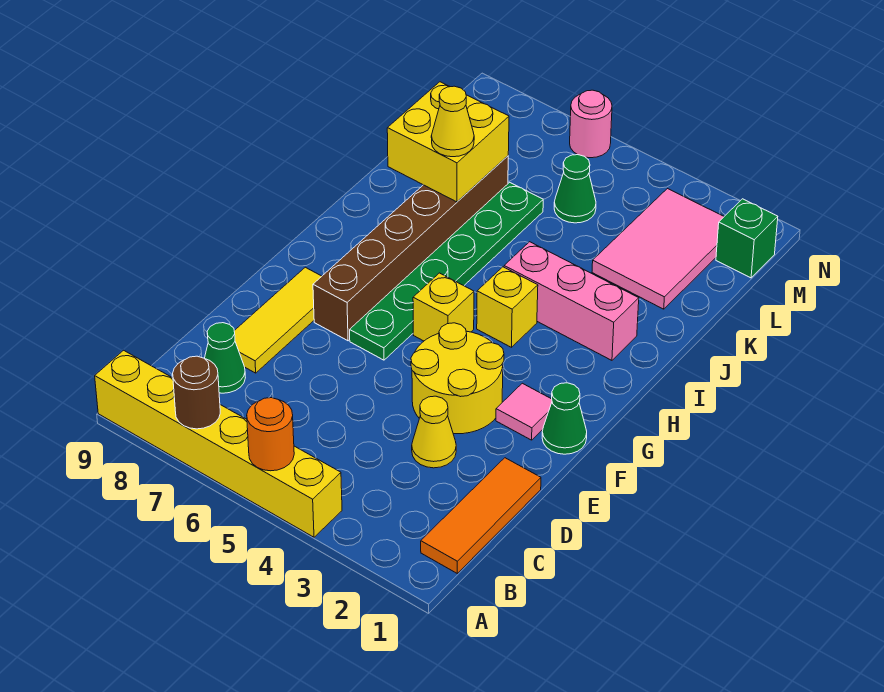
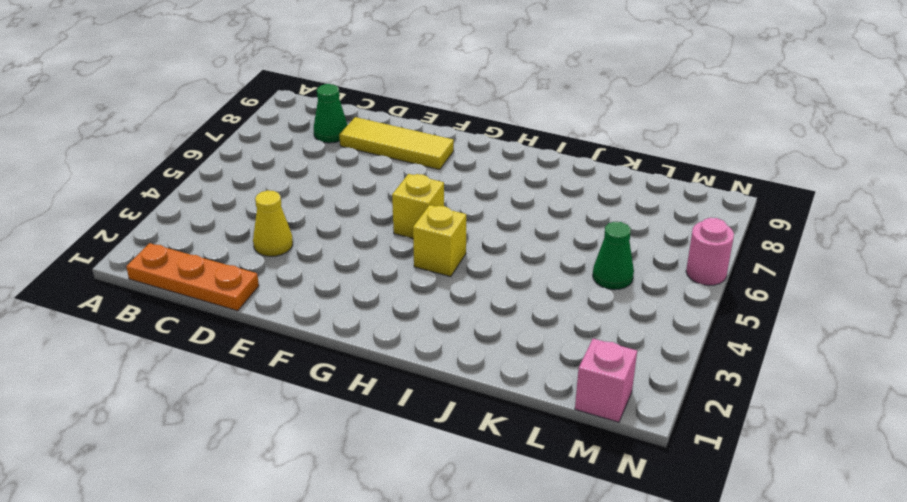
orange 1x3 plate [126,243,259,311] -> orange 1x3 tile [421,458,541,573]
pink 1x1 brick [575,339,637,422] -> green 1x1 brick [716,199,778,278]
none -> yellow 1x6 brick [95,350,342,537]
none -> yellow 2x2 round brick [411,323,504,434]
none -> green 1x1 cone [542,383,587,454]

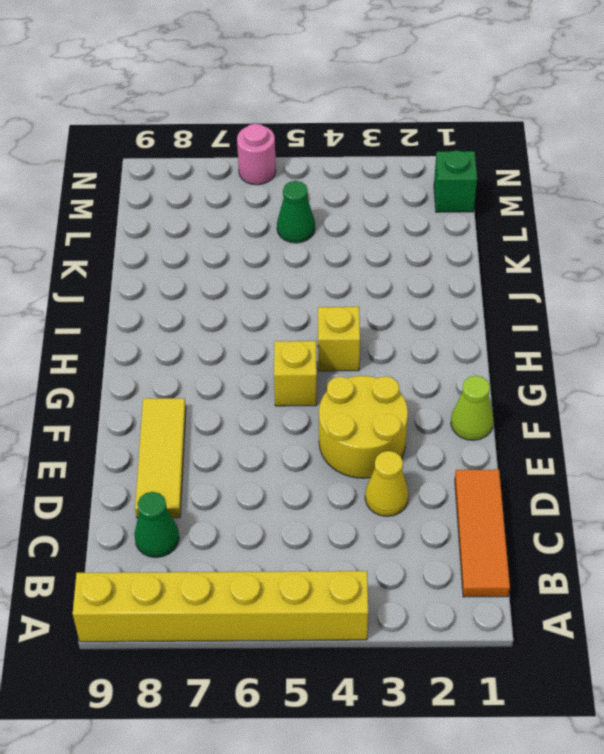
lime 1x1 cone [451,376,493,440] -> green 1x1 cone [542,383,587,454]
none -> pink 1x1 tile [496,383,552,440]
none -> green 1x6 plate [350,182,543,360]
none -> brown 1x6 brick [313,156,508,341]

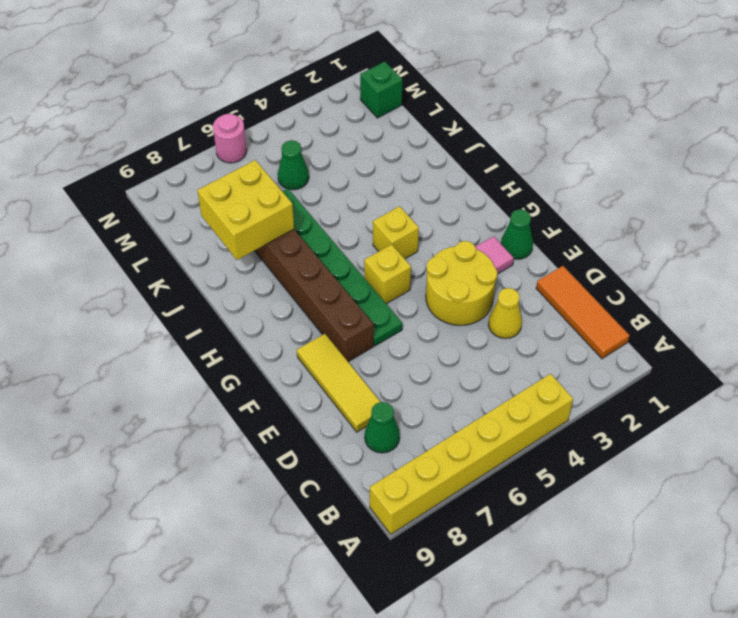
none -> pink 1x3 brick [504,242,639,360]
none -> pink 2x3 tile [592,189,724,309]
none -> orange 1x1 round brick [247,398,294,471]

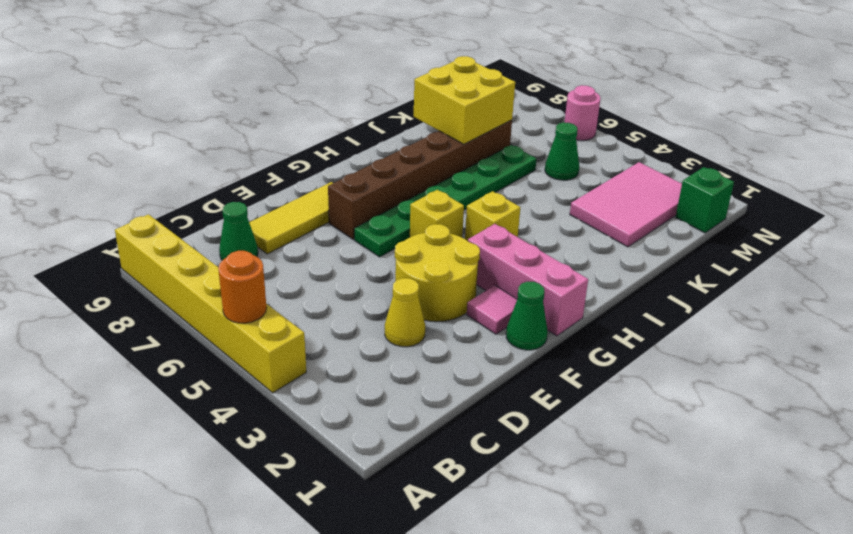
pink 1x3 brick [468,224,588,336] -> pink 1x3 brick moved to [504,242,639,360]
none -> orange 1x3 tile [421,458,541,573]
none -> brown 1x1 round brick [173,356,220,429]
none -> yellow 1x1 cone [431,86,474,157]

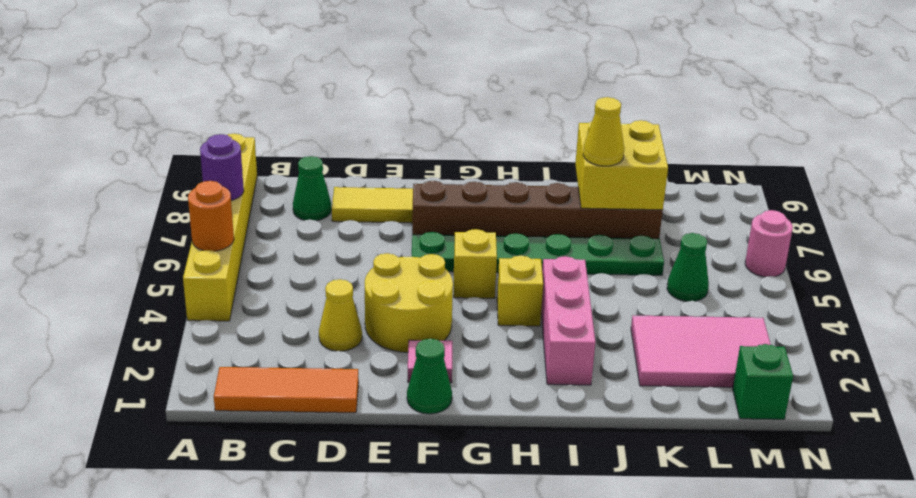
purple 1x1 round brick [200,134,244,201] -> brown 1x1 round brick [173,356,220,429]

